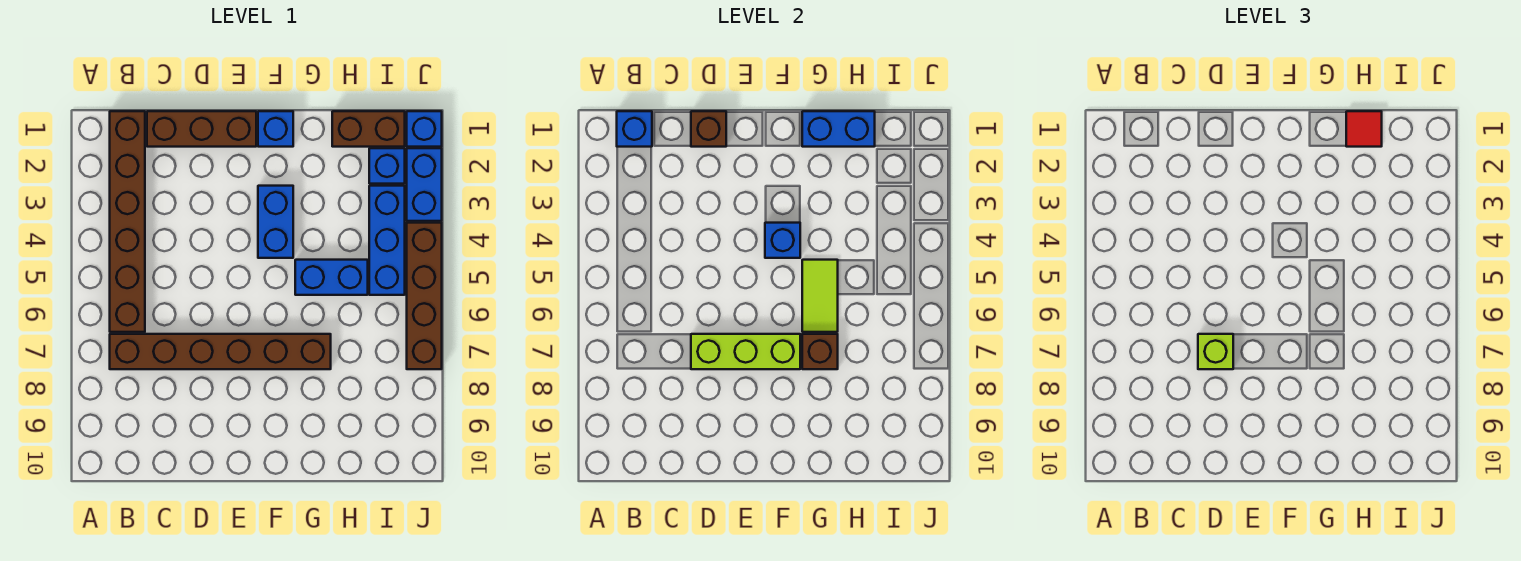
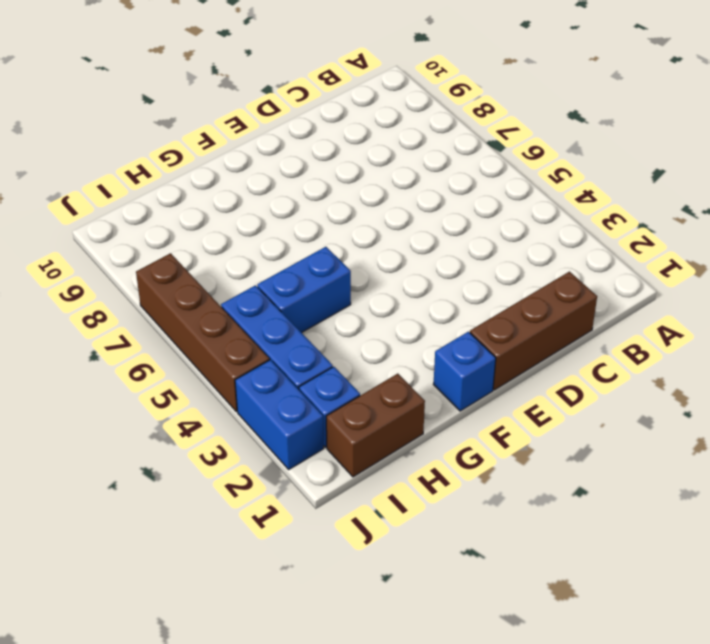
none -> brown 1x6 brick [110,111,145,332]
none -> brown 1x6 brick [110,334,331,369]
none -> blue 1x2 brick [258,186,293,258]

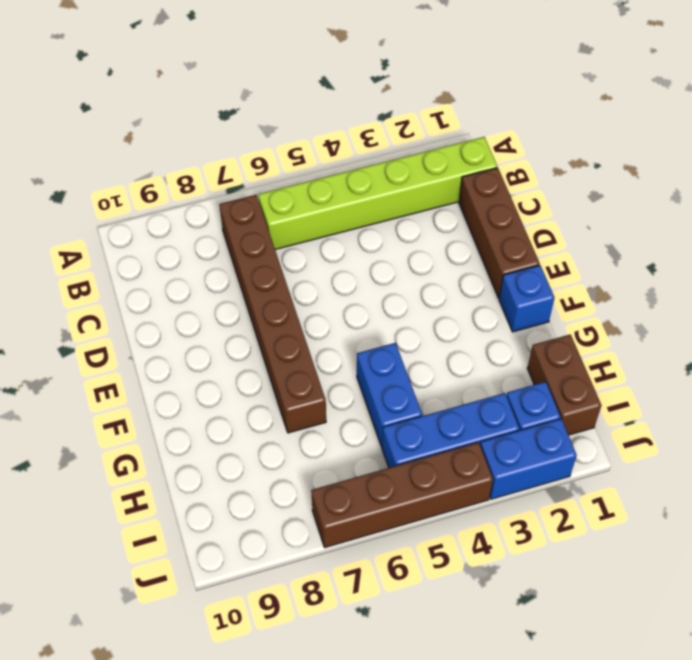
lime 1x6 brick [258,137,497,250] -> brown 1x6 brick [110,111,145,332]
none -> blue 1x2 brick [258,186,293,258]
none -> blue 1x1 brick [407,111,442,147]
none -> blue 1x1 brick [617,111,652,147]

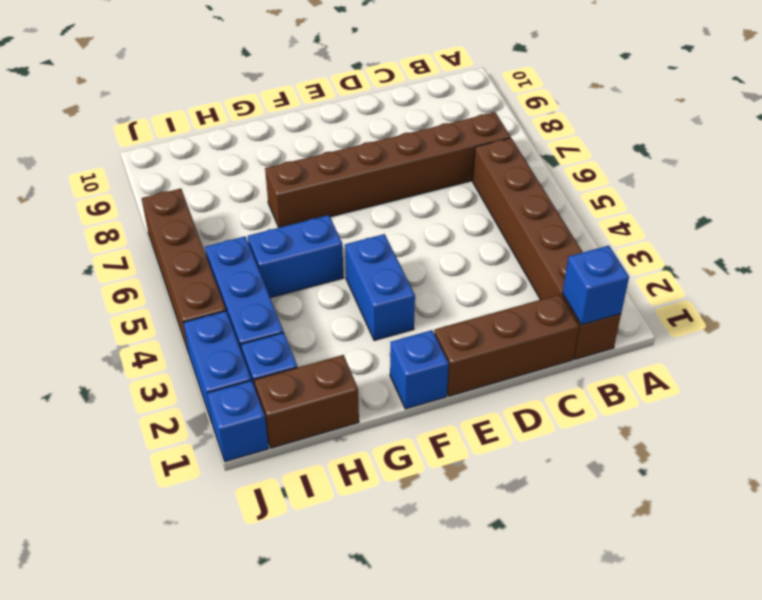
none -> brown 1x1 brick [691,111,726,147]
none -> lime 1x3 brick [691,334,800,369]
none -> blue 1x1 brick [765,223,800,258]

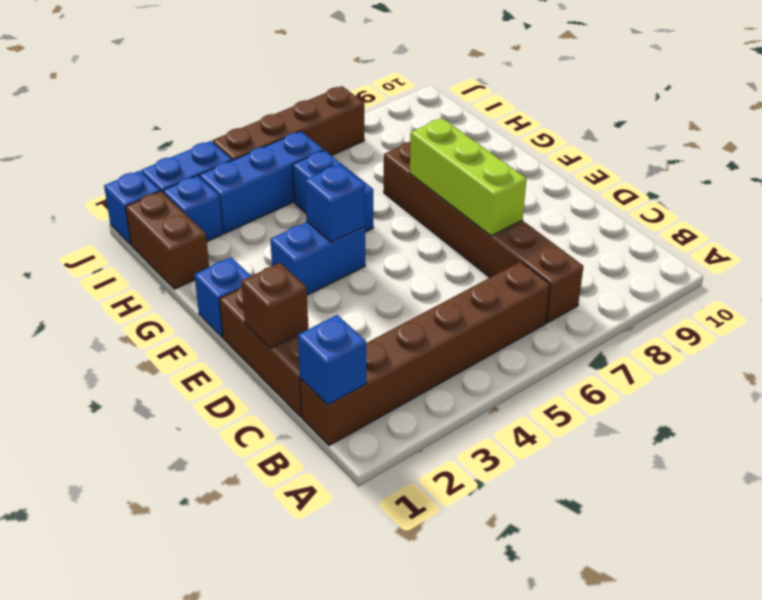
none -> blue 1x2 brick [802,111,875,147]
none -> lime 1x2 tile [802,260,838,332]
none -> brown 1x1 brick [802,334,838,369]

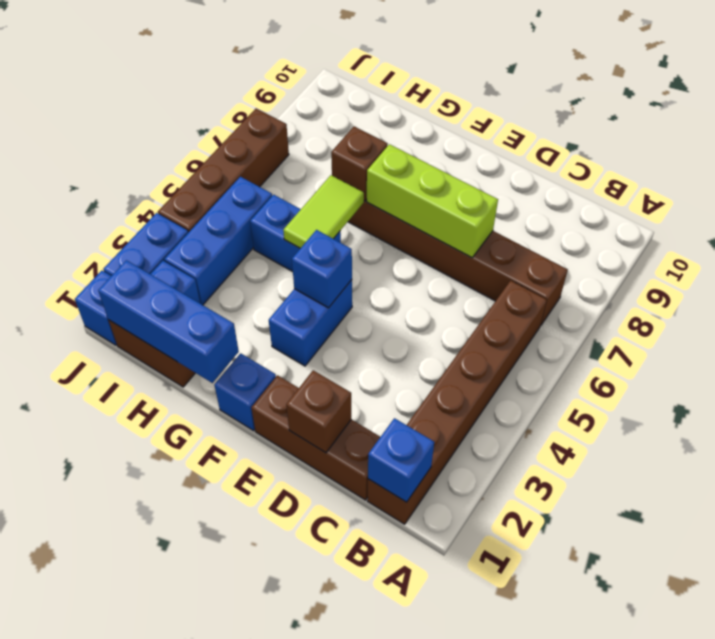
blue 1x3 brick [98,260,239,383] -> blue 1x2 brick [802,111,875,147]
none -> lime 1x1 brick [1198,334,1233,369]
none -> red 1x1 tile [1346,111,1382,147]

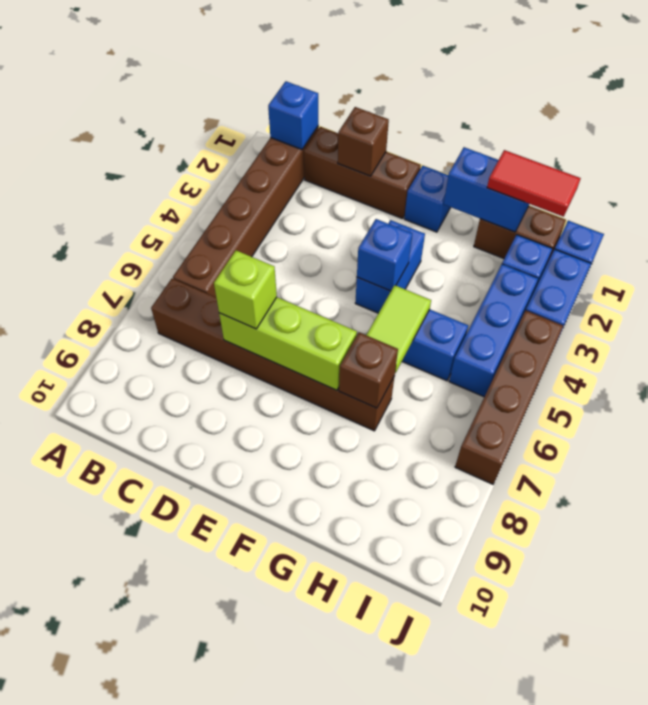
red 1x2 tile [487,150,581,217] -> red 1x1 tile [1346,111,1382,147]

